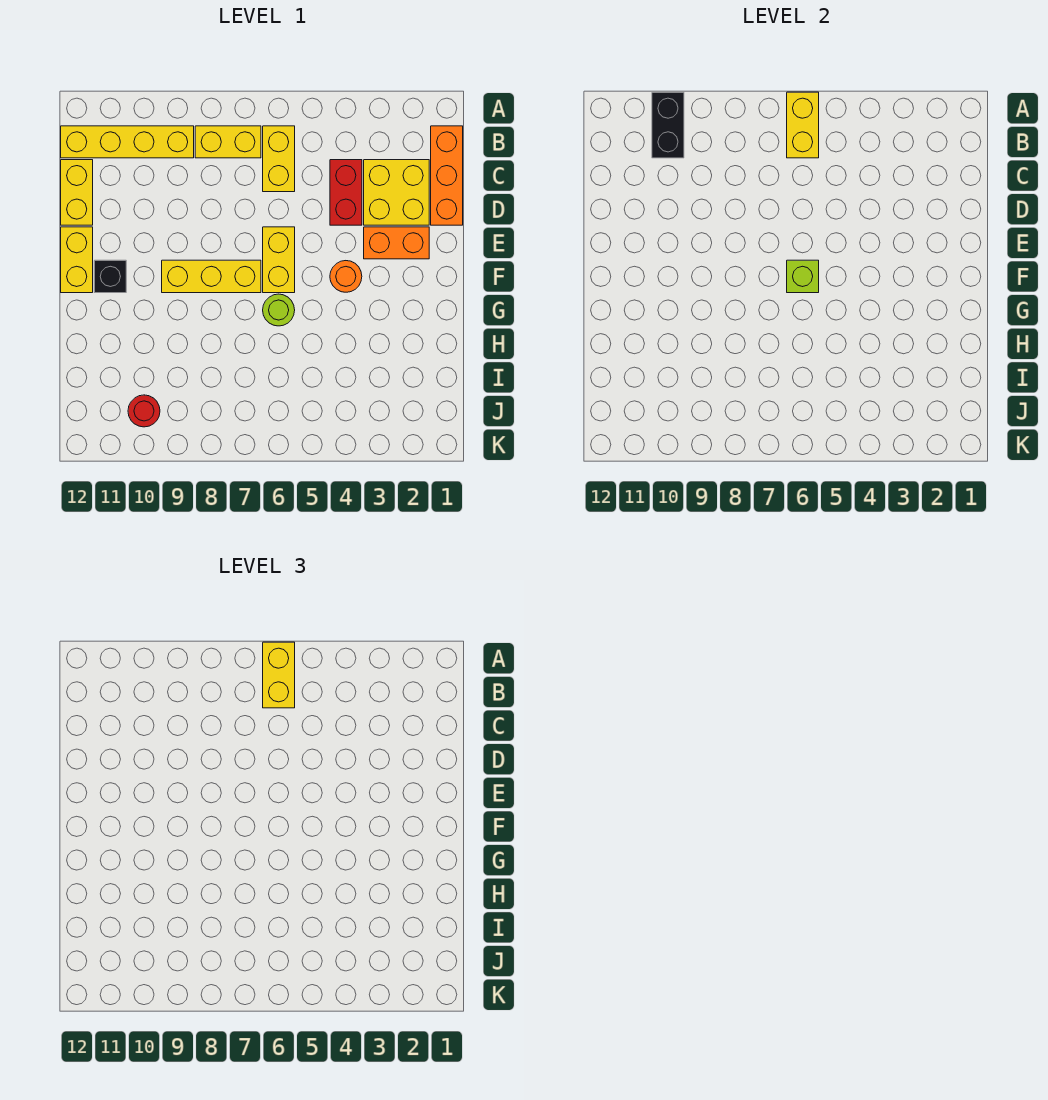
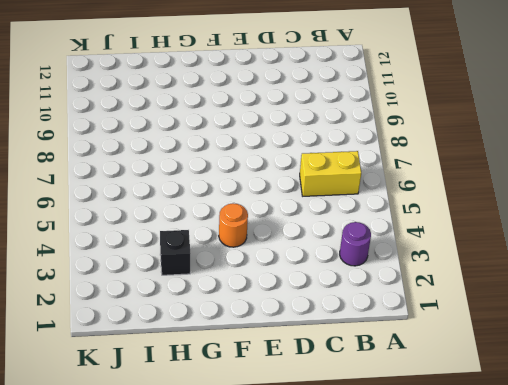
purple 1x1 round brick [340,222,371,266] -> none
black 1x1 brick [160,230,191,275] -> black 1x1 brick moved to [94,260,126,293]
none -> orange 1x3 brick [431,126,463,225]
none -> yellow 1x2 brick [195,126,261,158]
none -> yellow 1x4 brick [61,126,194,158]

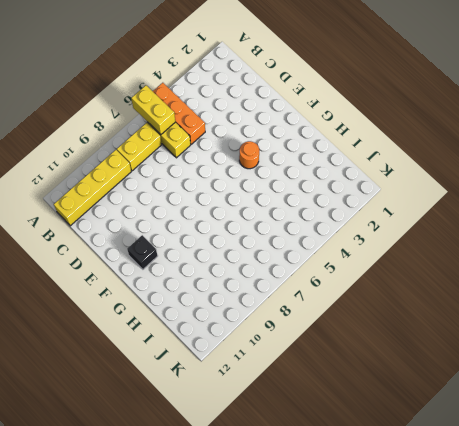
orange 1x3 brick [153,83,205,144] -> orange 1x3 brick moved to [431,126,463,225]
none -> yellow 2x2 brick [364,160,429,225]
none -> red 1x2 brick [330,160,362,225]
none -> yellow 1x2 brick [61,160,93,225]

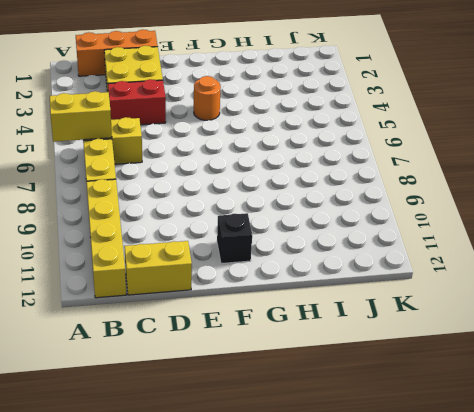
none -> orange 1x2 brick [364,227,429,259]
none -> yellow 1x2 brick [263,227,295,293]
none -> yellow 1x2 brick [61,227,93,293]

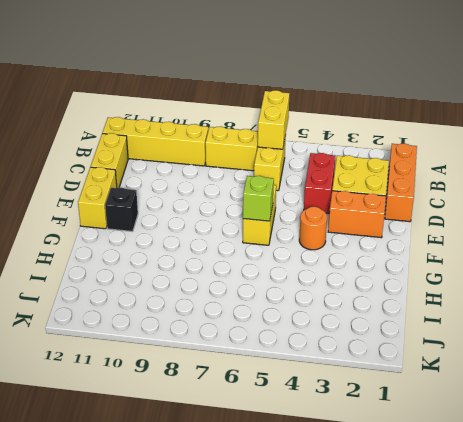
none -> yellow 1x3 brick [162,260,261,293]
none -> lime 1x1 round brick [263,294,295,326]
none -> red 1x1 round brick [128,395,160,427]

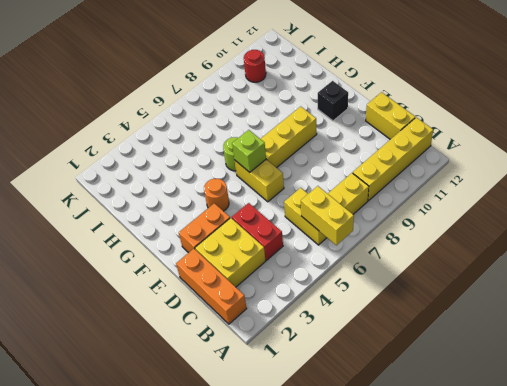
none -> yellow 1x2 brick [61,227,93,293]
none -> black 1x2 brick [652,92,684,158]
none -> yellow 1x2 brick [263,642,295,708]

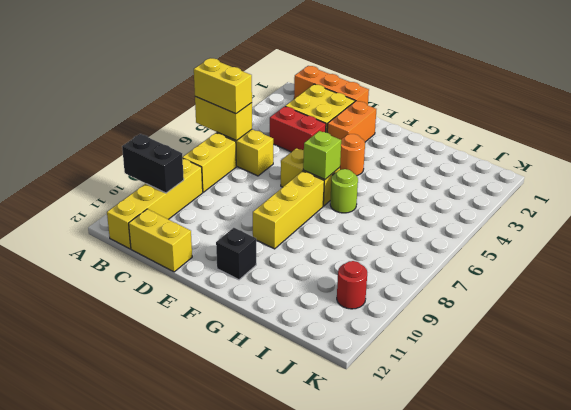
none -> yellow 1x2 brick [61,227,93,293]

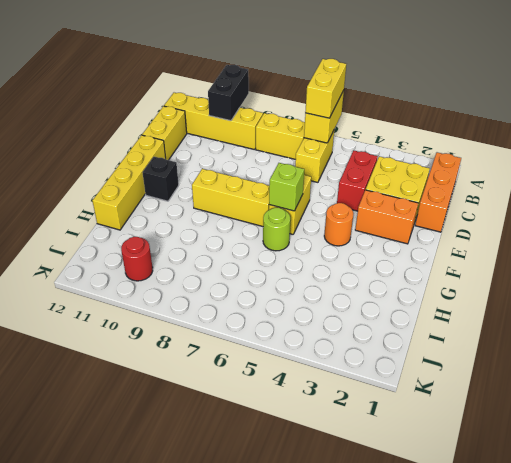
yellow 1x4 brick [92,135,166,230] -> yellow 1x2 brick [61,227,93,293]

